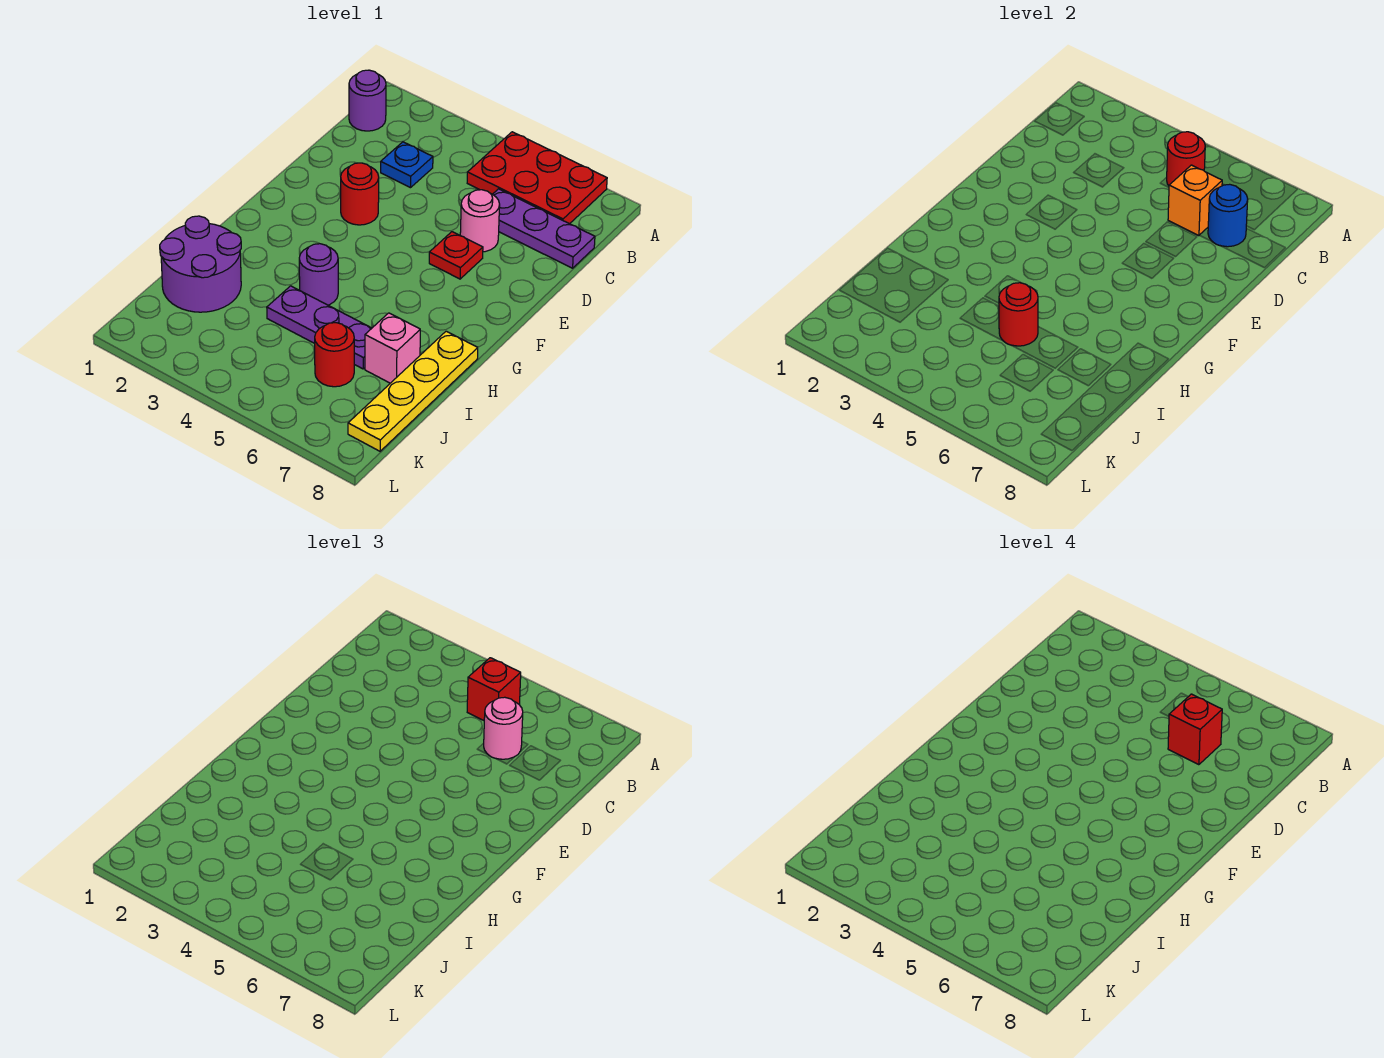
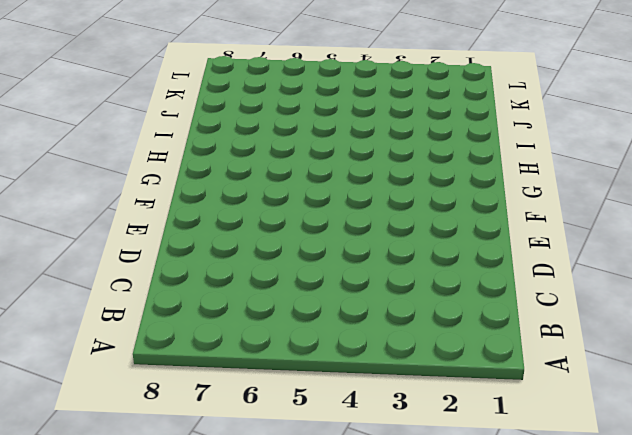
none -> red 2x3 plate [467,132,607,224]
none -> purple 1x1 round brick [349,70,386,131]
none -> blue 1x1 plate [381,142,433,188]

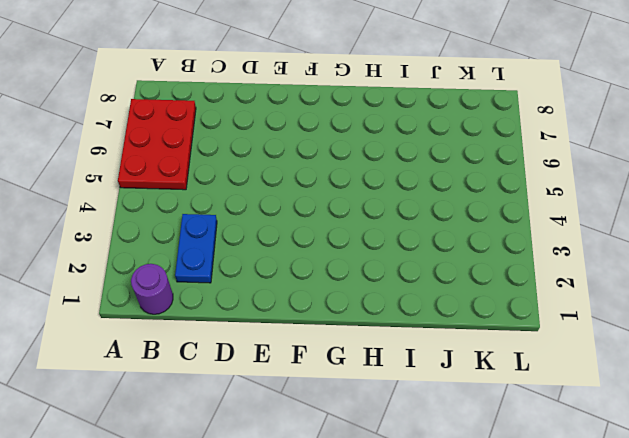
blue 1x2 plate [175,214,217,283] -> blue 1x1 plate [381,142,433,188]
none -> purple 1x3 plate [493,189,595,268]
none -> pink 1x1 round brick [460,190,500,252]
none -> red 1x1 round brick [341,163,379,225]

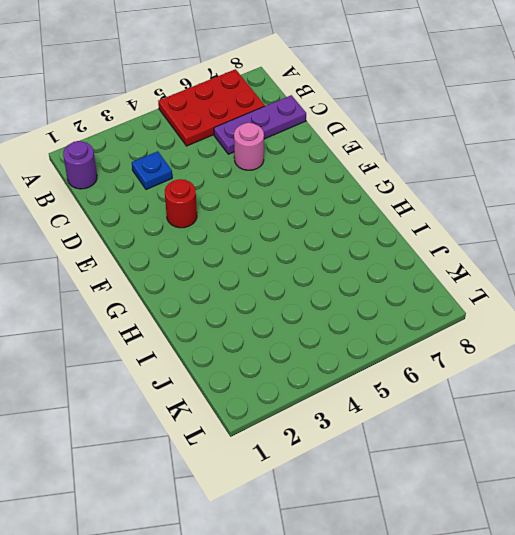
none -> red 1x1 plate [429,232,483,279]
none -> purple 1x1 round brick [299,244,338,305]
none -> yellow 1x4 plate [348,331,478,451]

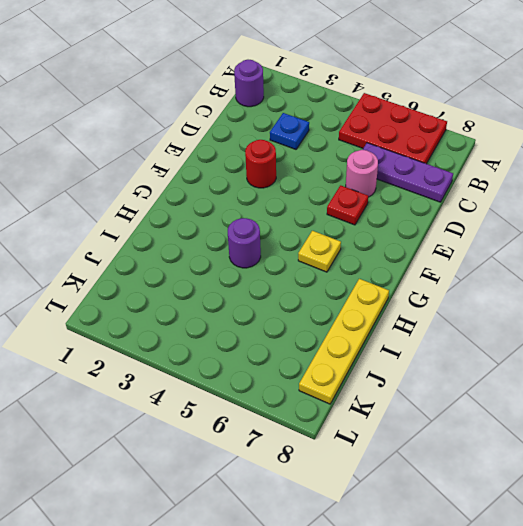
yellow 1x1 plate [298,231,341,272] -> none
none -> purple 2x2 round brick [160,216,241,312]
none -> purple 1x3 plate [267,286,372,369]
none -> pink 1x1 brick [365,313,420,383]

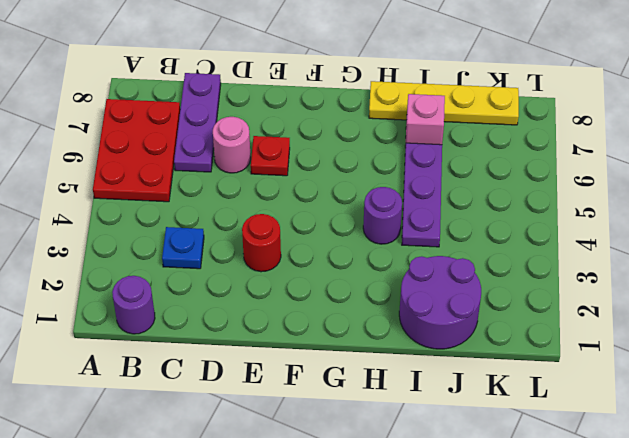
none -> red 1x1 round brick [315,323,354,387]
none -> red 1x1 round brick [1167,132,1205,186]
none -> orange 1x1 brick [1168,165,1222,236]

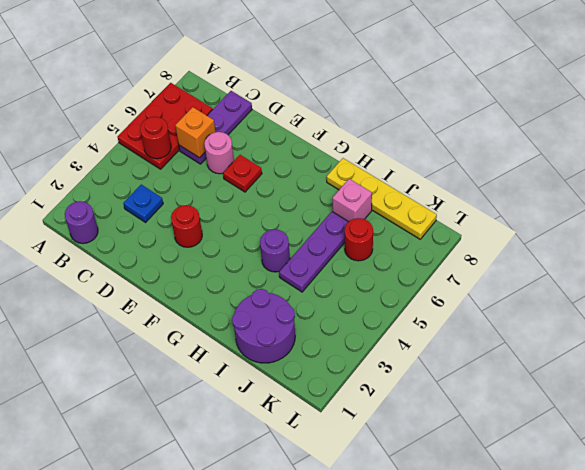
none -> blue 1x1 round brick [1208,184,1248,247]
none -> red 1x1 round brick [999,283,1038,346]
none -> red 1x1 brick [467,658,521,720]

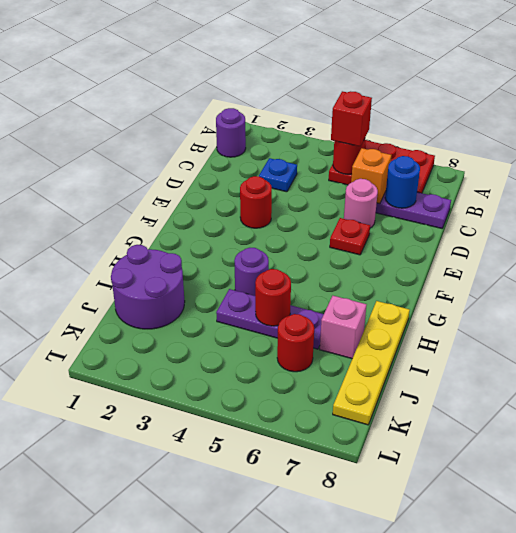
none -> pink 1x1 round brick [484,697,523,759]
none -> red 1x1 brick [1168,694,1222,765]

